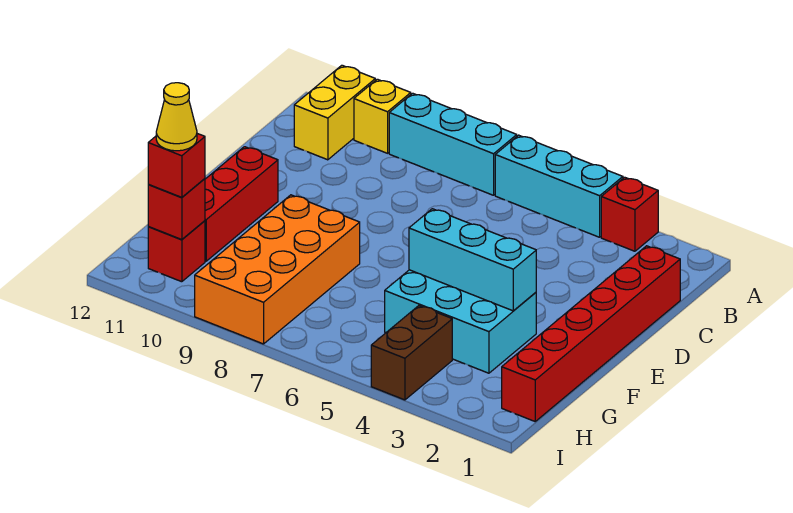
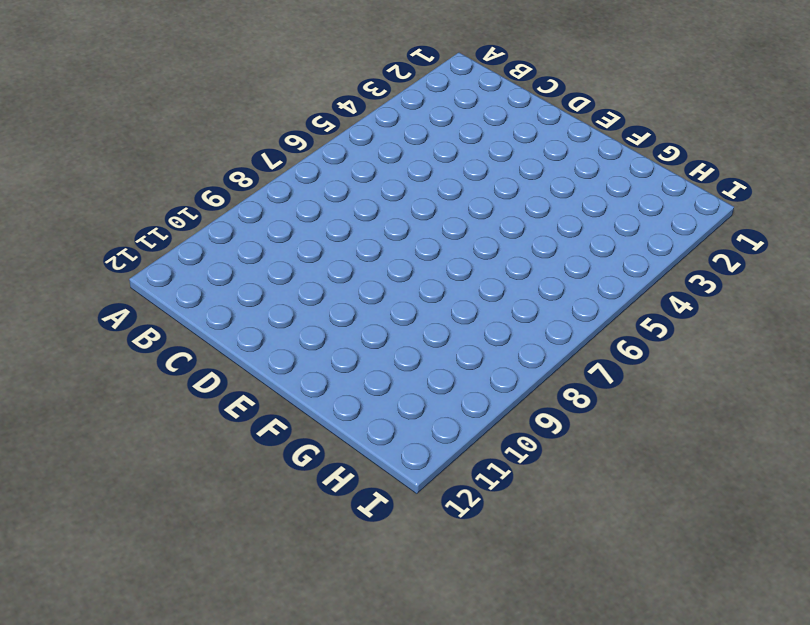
none -> red 1x1 brick [601,177,658,251]
none -> cyan 1x3 brick [495,135,623,237]
none -> cyan 1x3 brick [389,93,517,195]

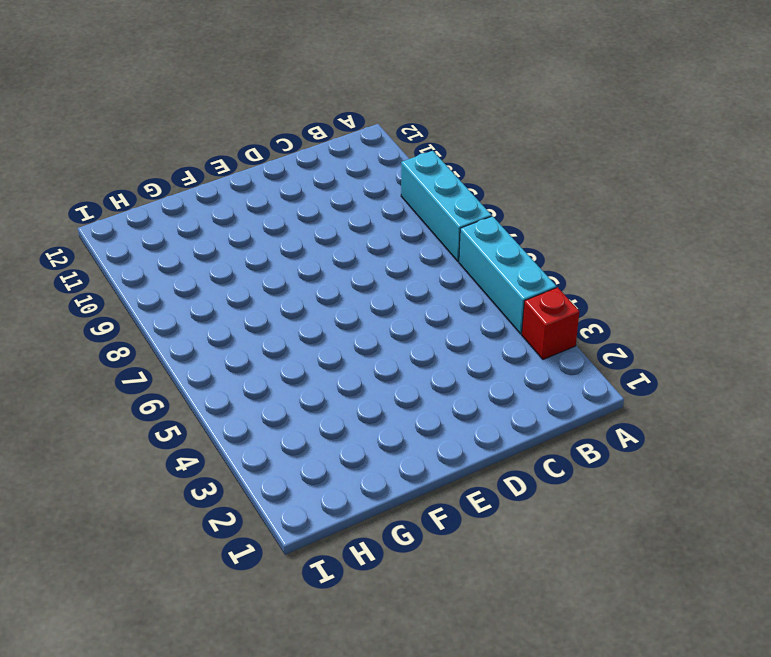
none -> yellow 1x1 brick [354,79,411,153]
none -> yellow 1x2 brick [294,65,375,160]
none -> red 1x6 brick [502,246,680,421]

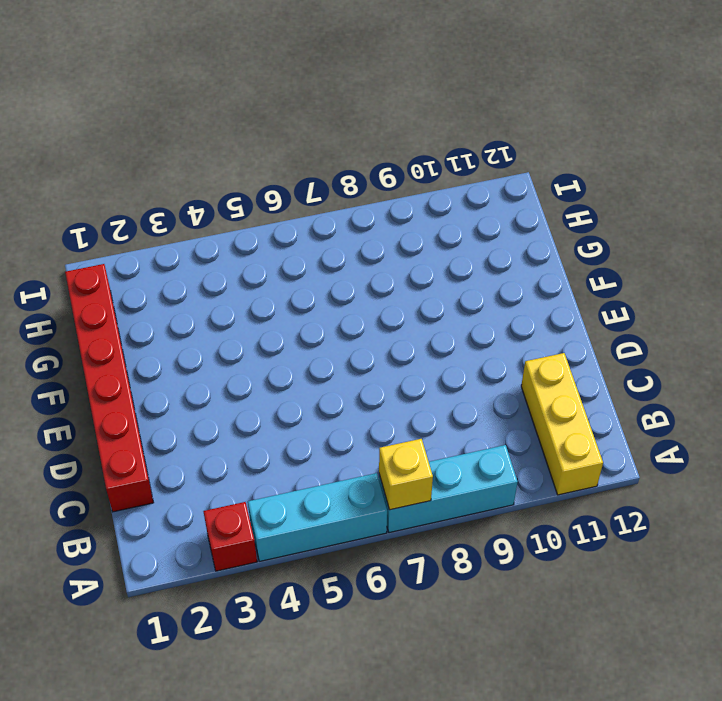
yellow 1x1 brick [379,439,433,510] -> yellow 1x1 brick moved to [354,79,411,153]
yellow 1x3 brick [521,353,603,495] -> yellow 1x2 brick [294,65,375,160]
none -> red 1x3 brick [205,147,278,261]
none -> cyan 2x3 brick [385,270,536,373]
none -> orange 2x4 brick [195,195,360,344]

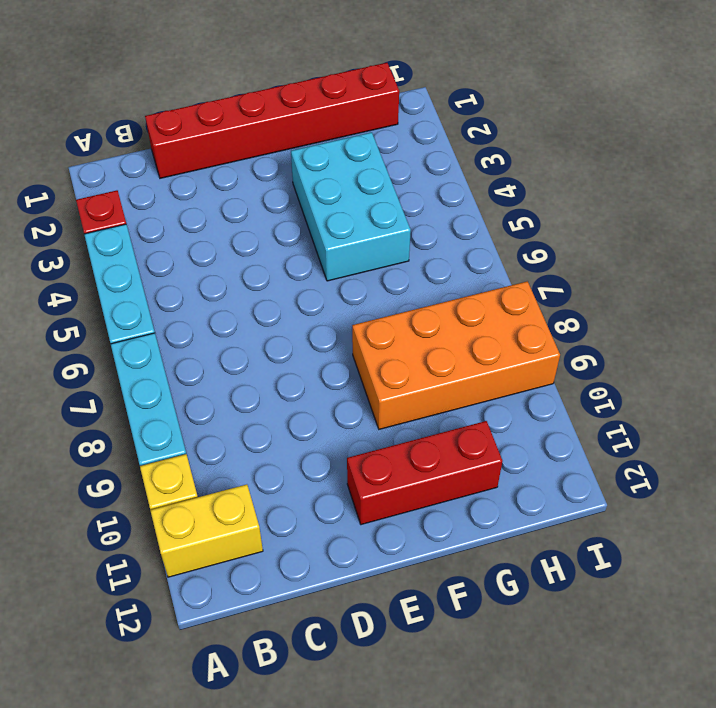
none -> brown 1x2 brick [371,306,452,400]
none -> red 1x1 brick [148,221,205,282]
none -> cyan 1x3 brick [409,209,536,311]

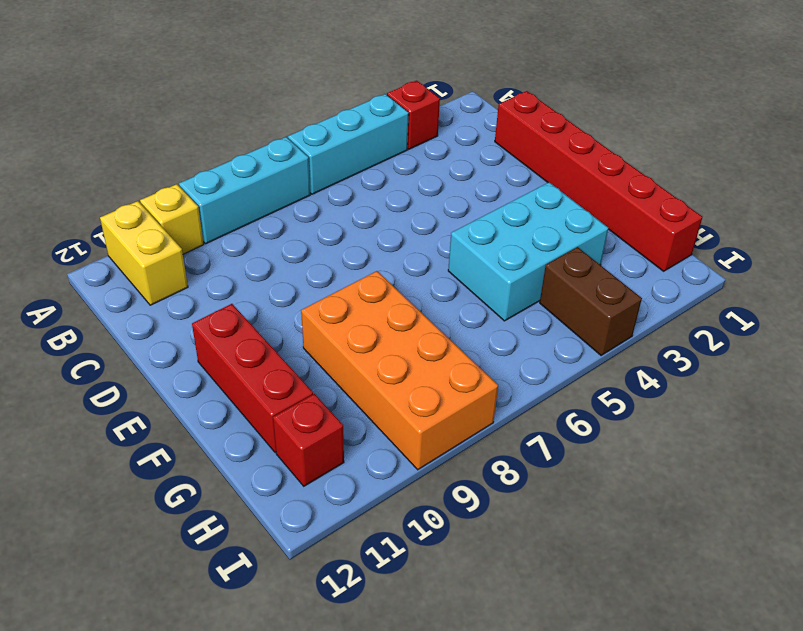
none -> cyan 1x3 brick [409,209,536,311]
none -> red 1x1 brick [148,179,205,240]
none -> red 1x1 brick [148,134,205,198]

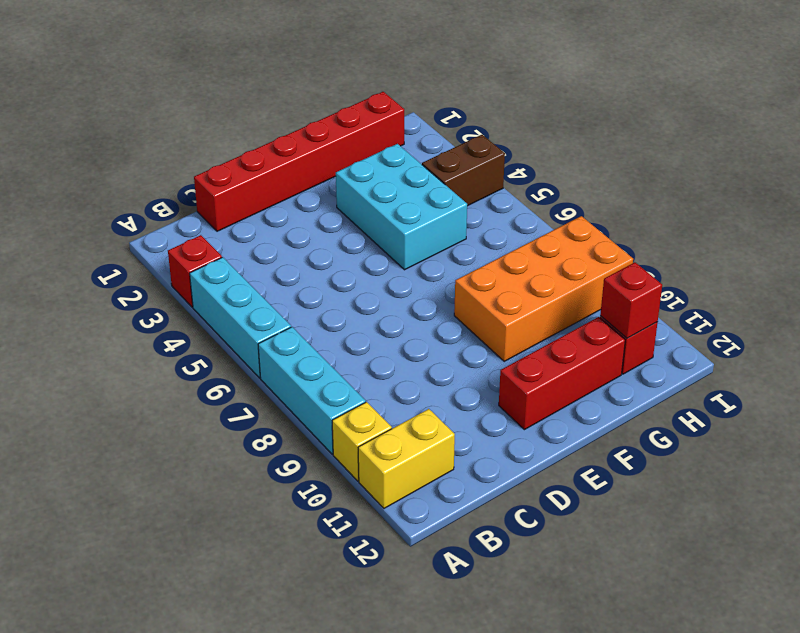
none -> cyan 1x3 brick [409,209,536,311]
none -> red 1x1 brick [148,134,205,198]
none -> yellow 1x1 cone [156,83,197,151]

